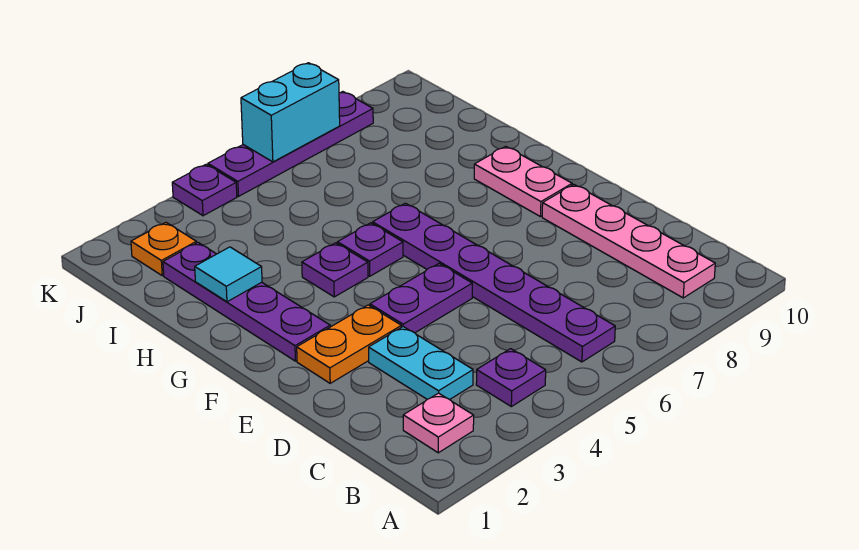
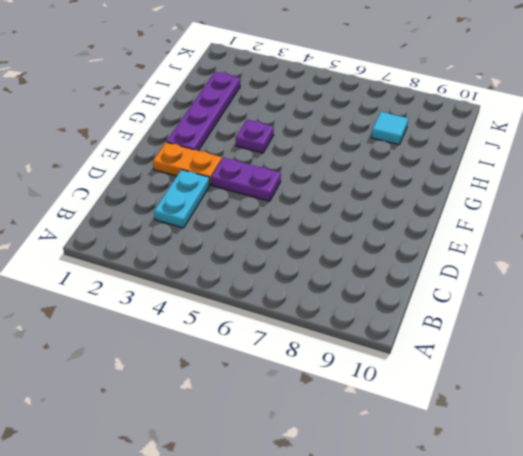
cyan 1x1 tile [371,112,408,145] -> cyan 1x1 tile moved to [195,247,262,302]
none -> pink 1x1 plate [403,393,474,453]
none -> purple 1x1 plate [476,349,546,407]
none -> purple 1x6 plate [373,203,615,362]

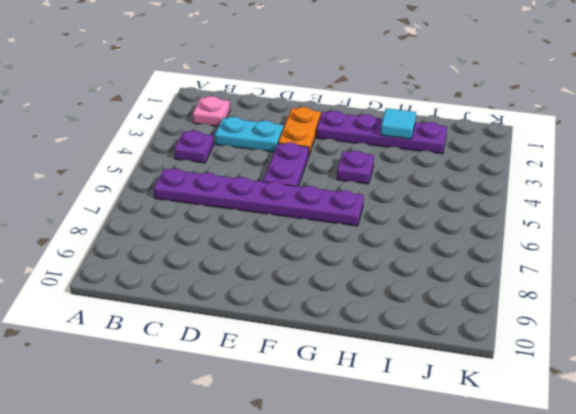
none -> pink 1x4 plate [542,184,715,298]
none -> pink 1x2 plate [474,146,572,217]
none -> purple 1x1 plate [337,223,403,276]

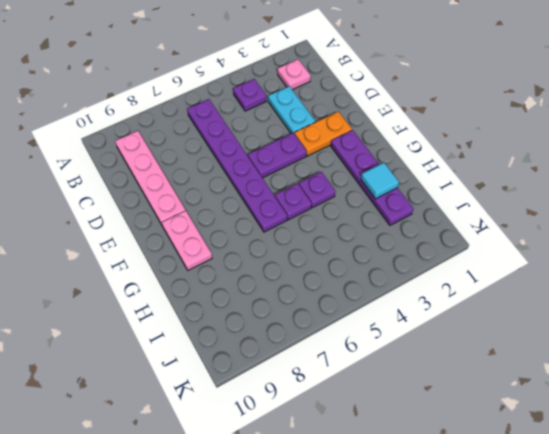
none -> orange 1x1 plate [131,222,197,276]
none -> purple 1x1 plate [172,164,237,216]
none -> purple 1x4 plate [208,92,373,196]

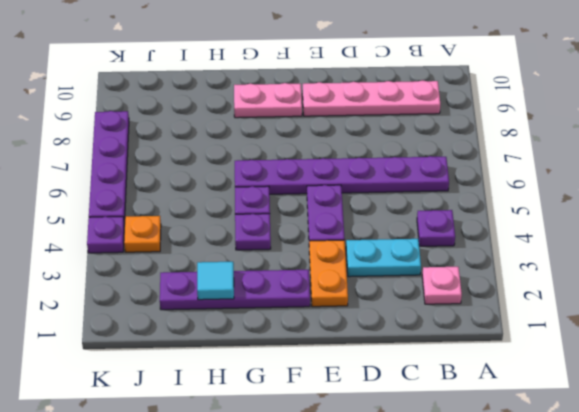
orange 1x1 plate [124,216,161,252] -> orange 1x1 plate moved to [131,222,197,276]
none -> cyan 1x2 brick [241,63,340,162]

